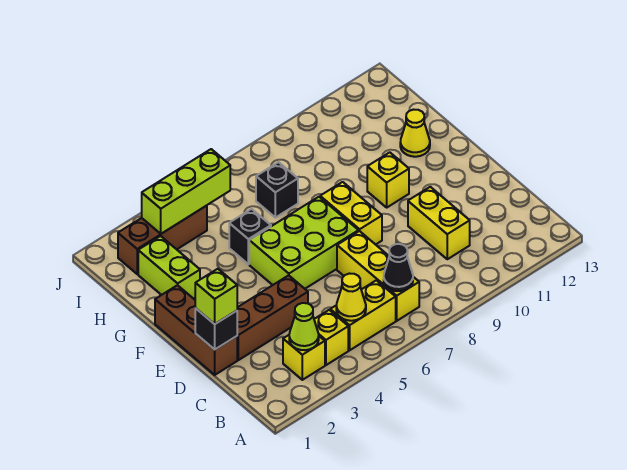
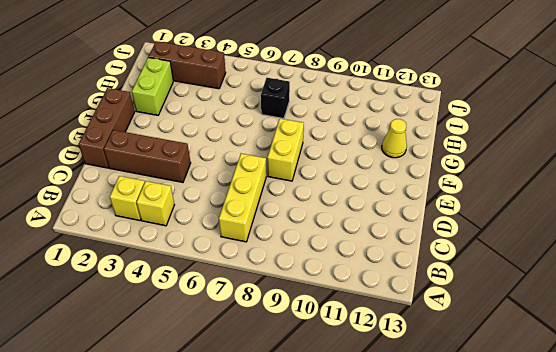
none -> yellow 1x2 brick [330,280,396,350]
none -> yellow 1x2 brick [408,187,470,259]
none -> lime 2x3 brick [249,197,359,289]

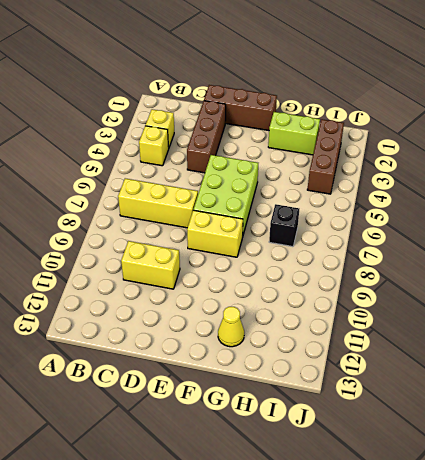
none -> yellow 1x2 brick [330,280,396,350]
none -> yellow 1x1 brick [367,152,409,207]
none -> black 1x1 brick [229,209,271,264]

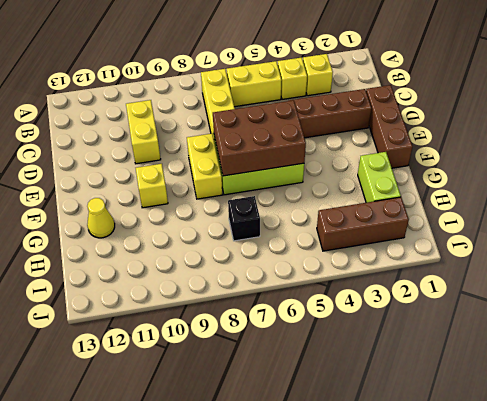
brown 2x3 brick [213,100,306,176] -> none
none -> black 1x1 brick [229,209,271,264]
none -> lime 1x1 cone [289,303,319,350]
none -> yellow 1x1 cone [336,274,366,321]

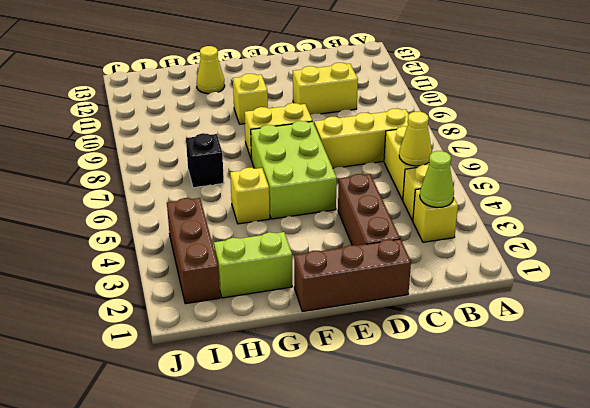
yellow 1x1 brick [230,168,270,224] -> black 1x1 brick [229,209,271,264]
none -> black 1x1 cone [384,244,413,291]
none -> black 1x1 brick [195,308,237,350]
none -> lime 1x3 brick [142,149,230,234]

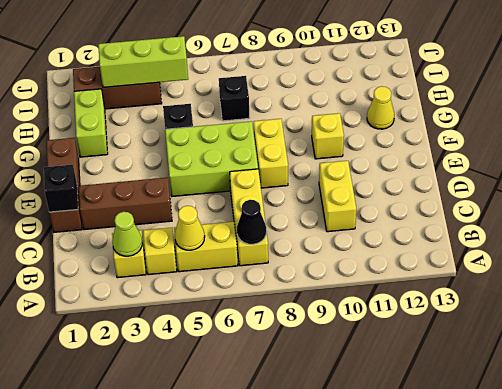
none -> lime 1x1 brick [195,269,237,324]

